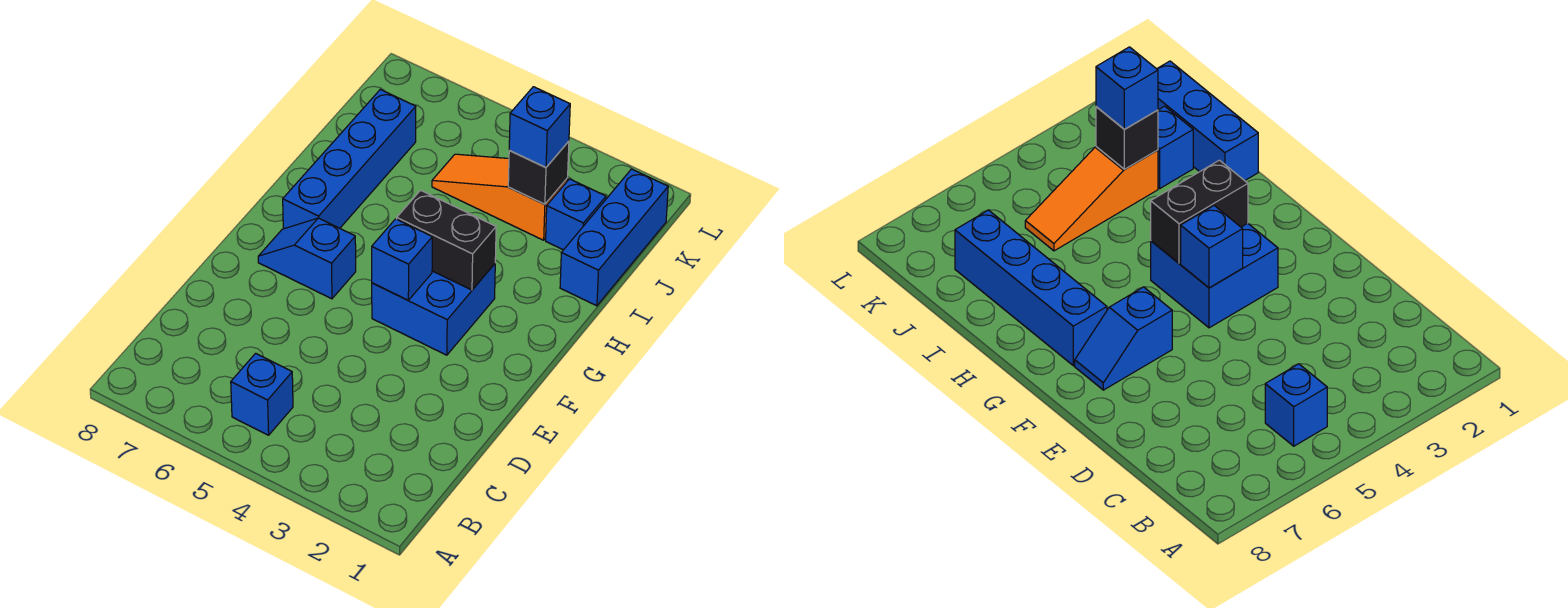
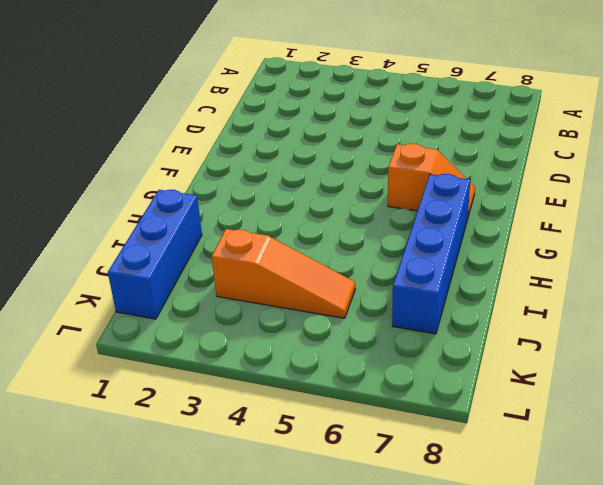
orange 1x2 slope [388,144,475,216] -> blue 1x2 slope [258,218,356,299]
none -> blue 1x1 brick [231,353,293,435]
none -> blue 2x2 brick [372,264,495,355]

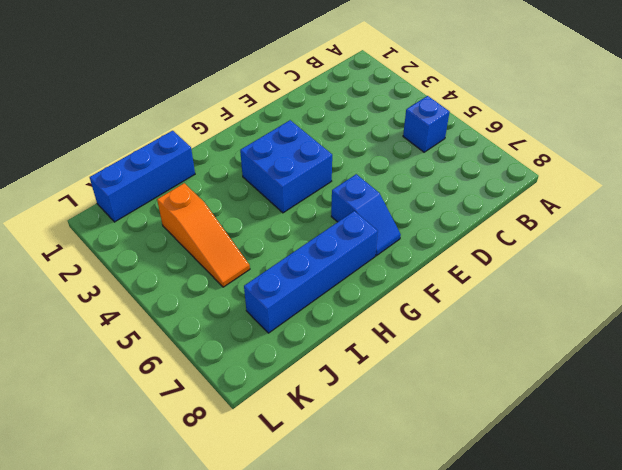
none -> blue 1x1 brick [546,179,606,250]
none -> blue 1x1 brick [372,219,432,300]

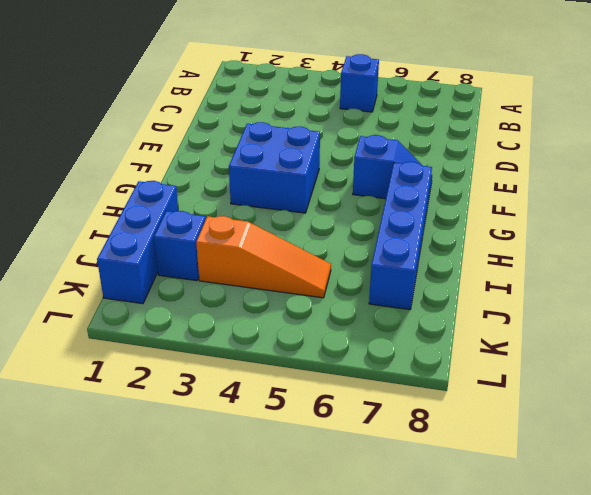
none -> blue 1x1 brick [372,219,432,300]
none -> black 1x2 brick [397,190,496,290]

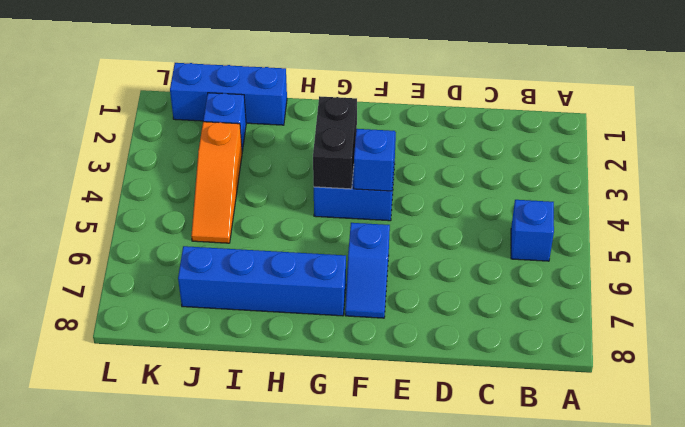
none -> black 1x1 brick [508,141,569,204]
none -> blue 1x1 brick [509,87,570,167]

